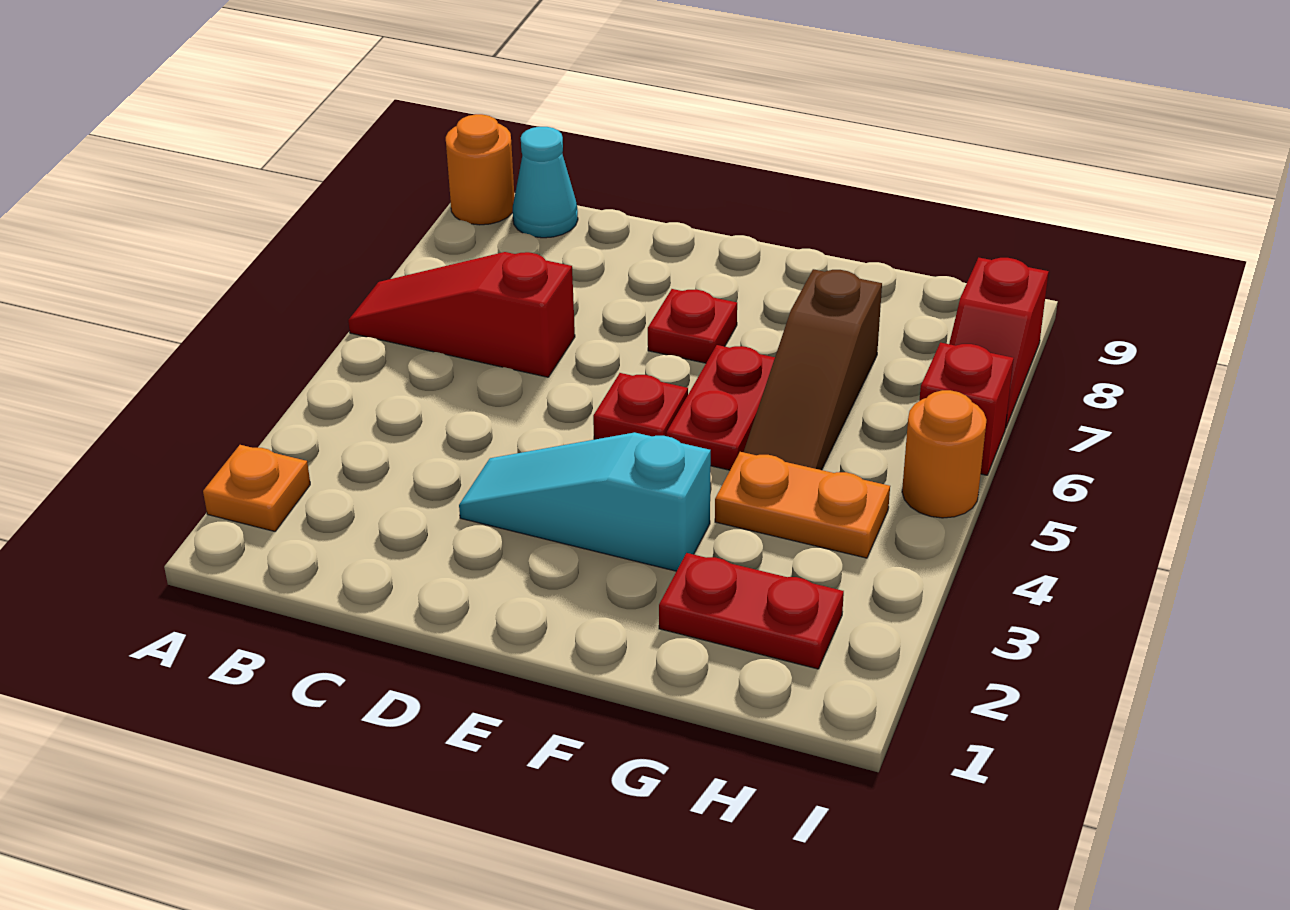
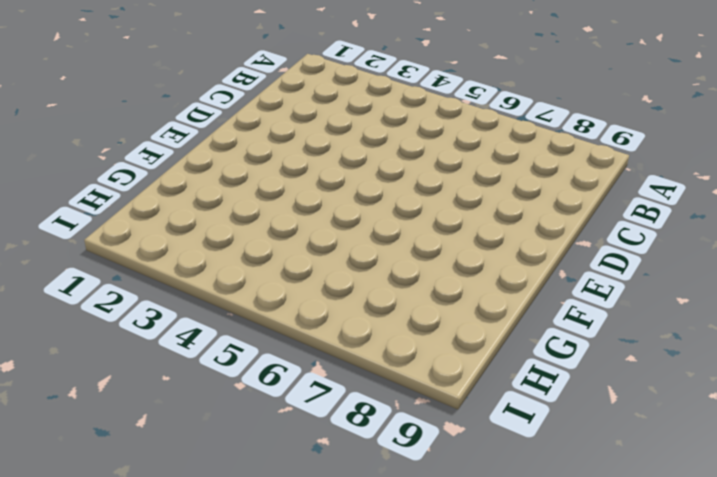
none -> orange 1x1 plate [203,445,310,531]
none -> red 1x3 slope [348,252,575,377]
none -> orange 1x1 round brick [446,114,514,225]

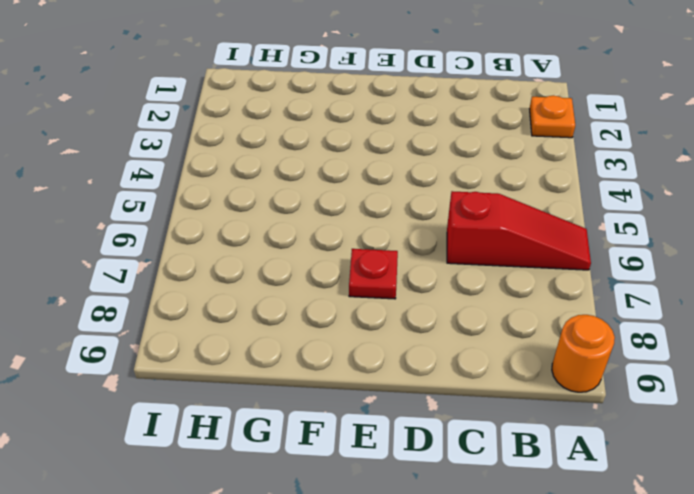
none -> cyan 1x1 cone [513,127,578,238]
none -> cyan 1x3 slope [459,433,711,571]
none -> red 1x1 plate [593,373,688,439]

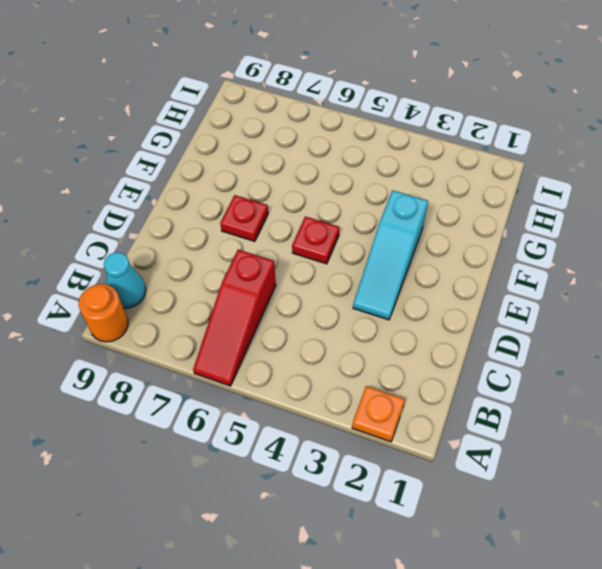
none -> red 1x2 plate [666,345,775,470]
none -> red 1x2 plate [659,553,844,669]
none -> orange 1x2 plate [715,452,890,558]

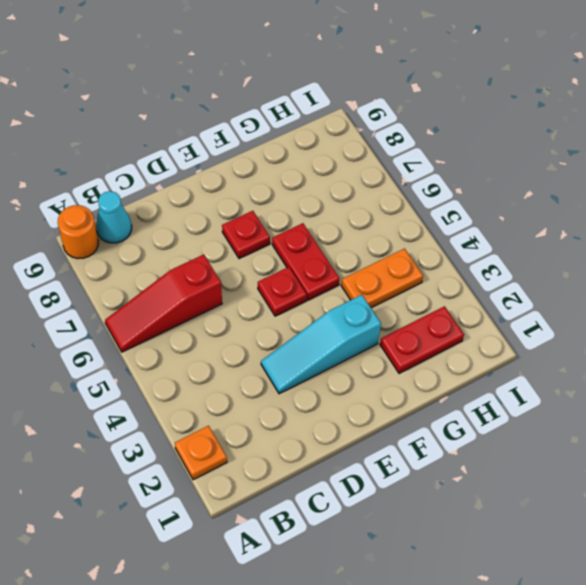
none -> brown 1x3 slope [744,269,882,470]
none -> orange 1x1 round brick [902,390,986,518]
none -> red 1x1 brick [919,343,1014,475]

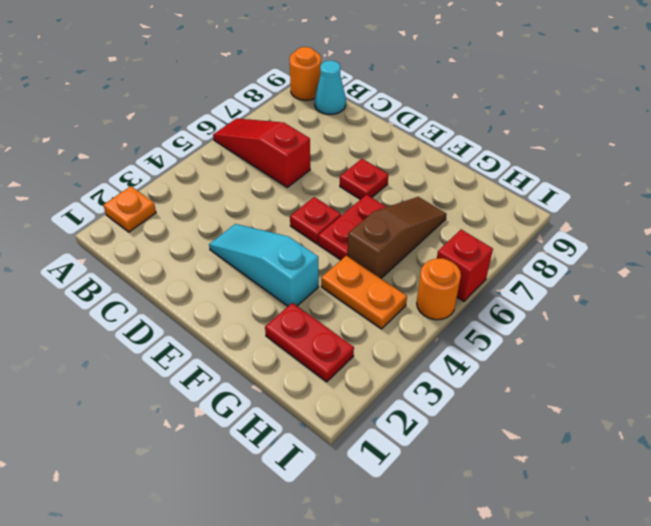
brown 1x3 slope [348,197,446,278] -> brown 1x3 slope turned to [744,269,882,470]
none -> red 1x2 slope [949,258,1049,428]

